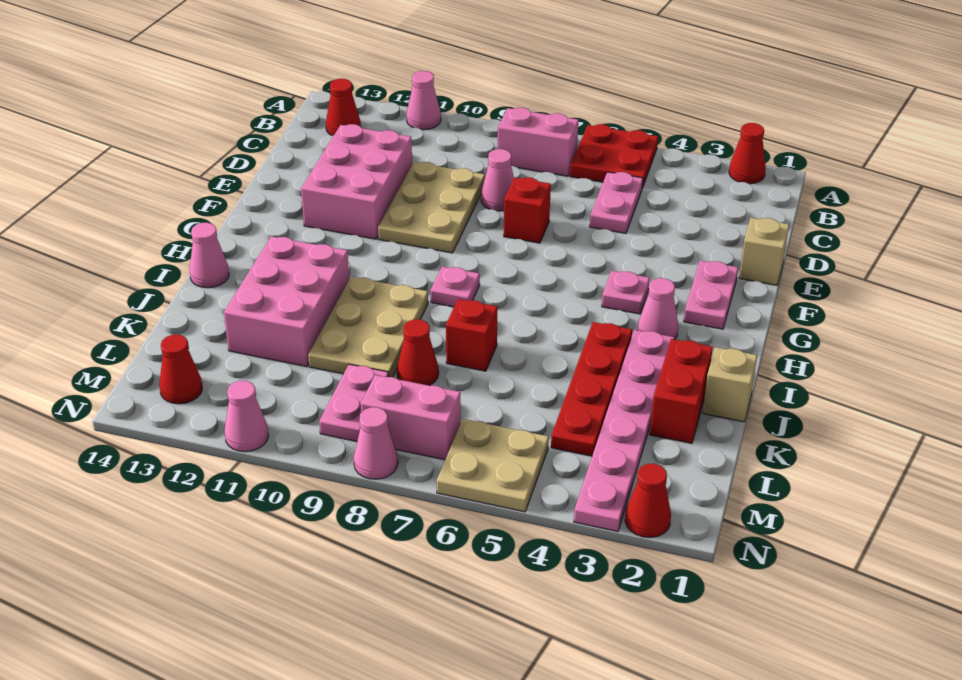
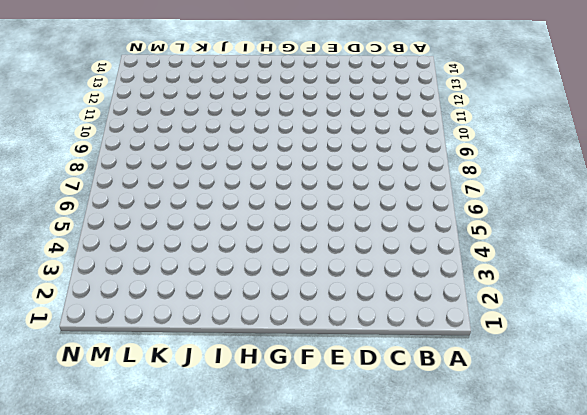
none -> red 1x1 cone [729,123,766,184]
none -> red 2x2 plate [570,124,658,188]
none -> pink 1x1 cone [406,71,441,130]
none -> pink 1x2 brick [498,108,579,176]

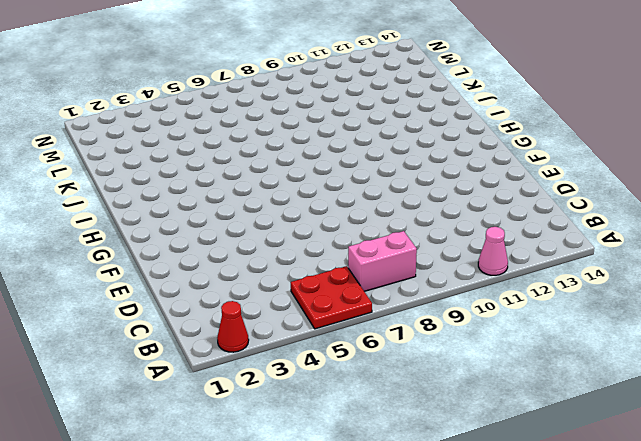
none -> red 1x1 cone [326,79,361,136]
none -> pink 1x2 plate [590,172,643,233]
none -> pink 1x1 cone [481,149,514,211]
none -> tan 2x3 plate [378,162,485,253]

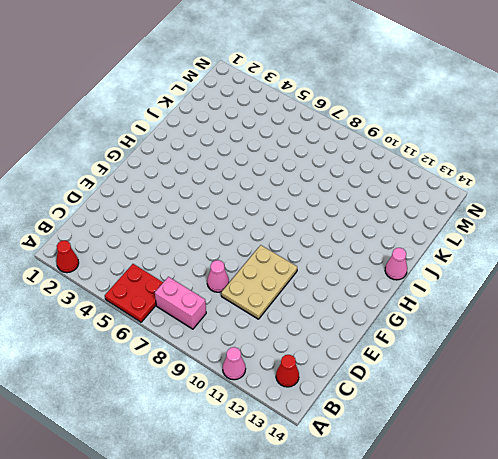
none -> pink 1x2 plate [590,172,643,233]
none -> pink 2x3 brick [301,124,412,239]
none -> tan 1x1 brick [739,218,789,285]
none -> red 1x1 brick [504,177,551,243]

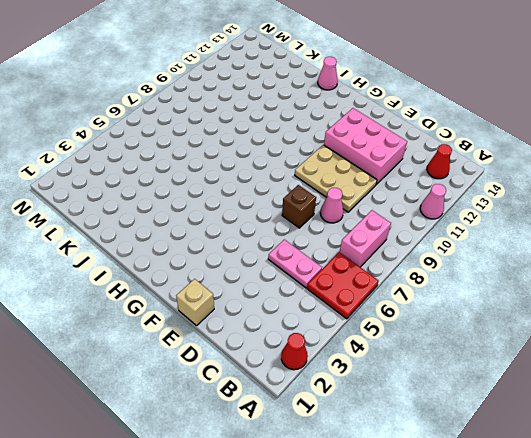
brown 1x1 brick [282,185,316,228] -> red 1x1 brick [504,177,551,243]
none -> pink 1x2 plate [684,260,738,329]
none -> pink 1x1 plate [602,271,650,314]
none -> pink 1x1 cone [638,278,678,339]
none -> pink 1x1 plate [430,267,480,307]

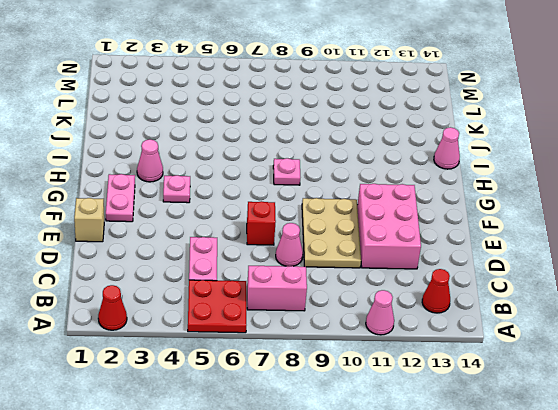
none -> pink 1x6 plate [574,330,674,531]
none -> red 1x4 plate [551,322,632,456]
none -> tan 2x3 plate [308,277,428,377]
none -> pink 2x3 brick [224,236,349,367]

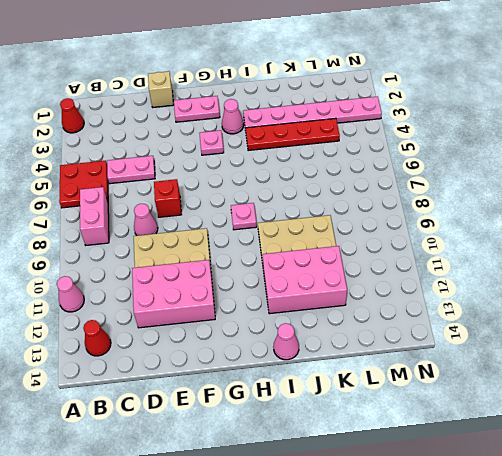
none -> tan 1x1 brick [703,347,757,422]
none -> red 1x2 brick [650,339,713,443]
none -> red 1x1 brick [446,299,497,371]
none -> red 1x1 cone [397,319,439,386]

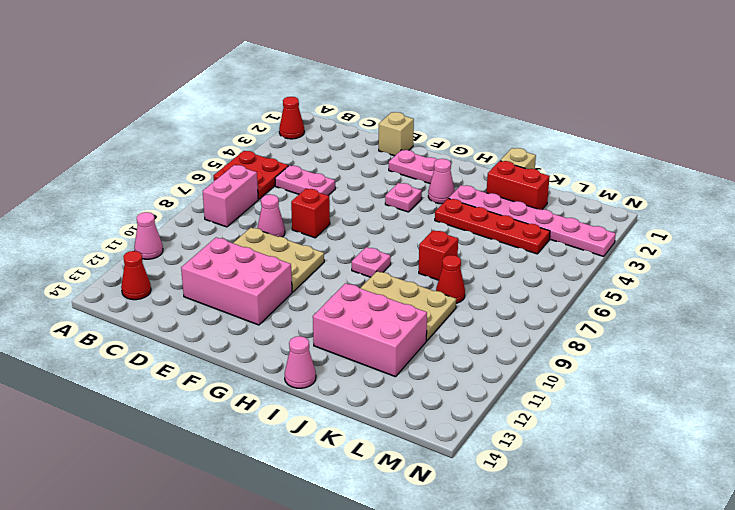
none -> pink 1x2 plate [319,364,389,441]
none -> tan 2x2 plate [437,419,549,512]
none -> pink 1x2 brick [361,375,461,460]
none -> red 1x1 cone [159,335,202,404]

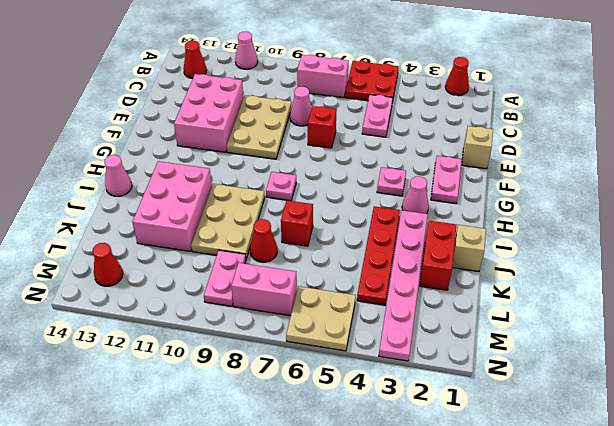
none -> red 1x1 cone [625,464,671,538]
none -> pink 1x1 cone [354,407,398,479]
none -> pink 1x1 cone [224,381,269,452]

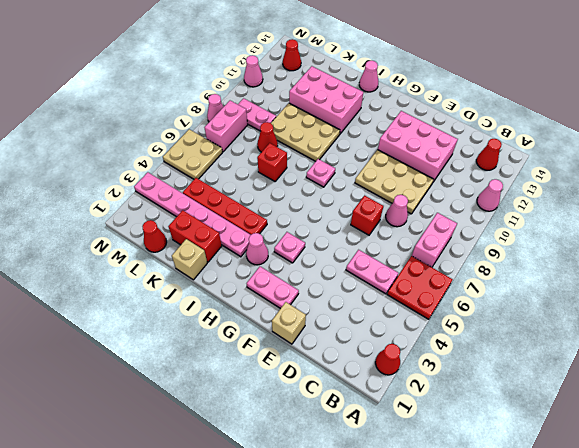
red 1x1 cone [142,220,167,252] -> red 1x1 cone moved to [625,464,671,538]

